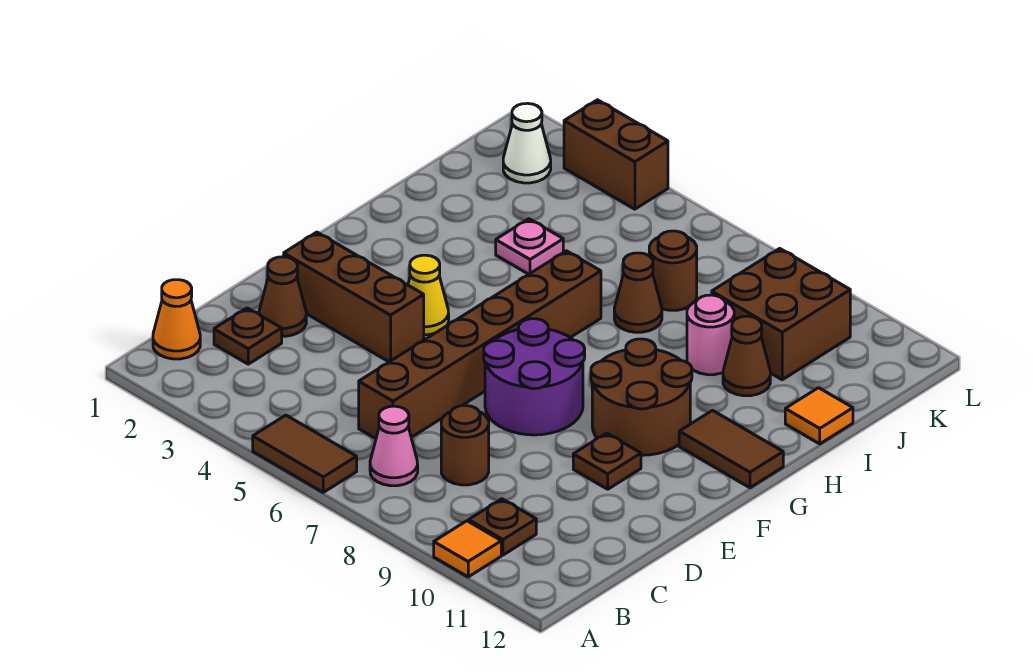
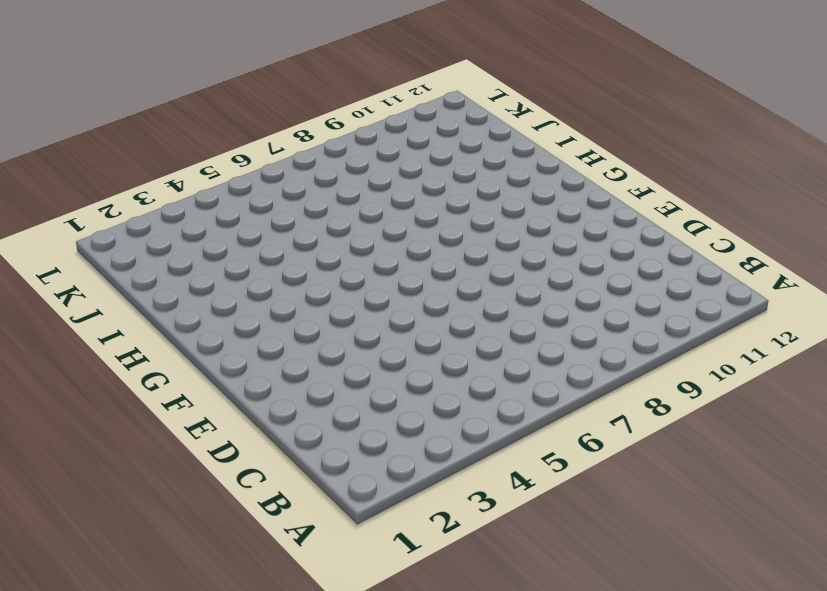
none -> brown 1x2 tile [253,415,357,492]
none -> orange 1x1 tile [434,521,501,577]
none -> orange 1x1 cone [153,280,200,359]

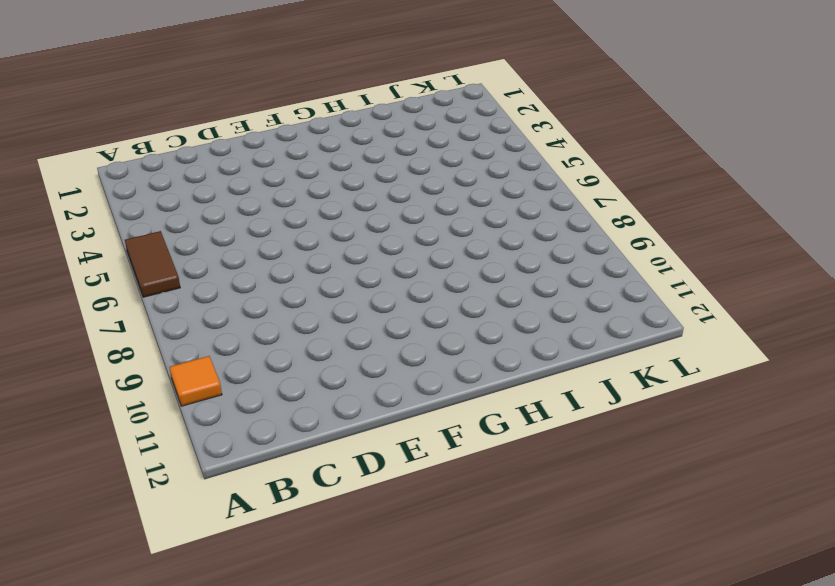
none -> orange 1x1 cone [153,280,200,359]
none -> pink 1x1 cone [370,406,418,486]
none -> brown 1x1 plate [469,499,536,555]

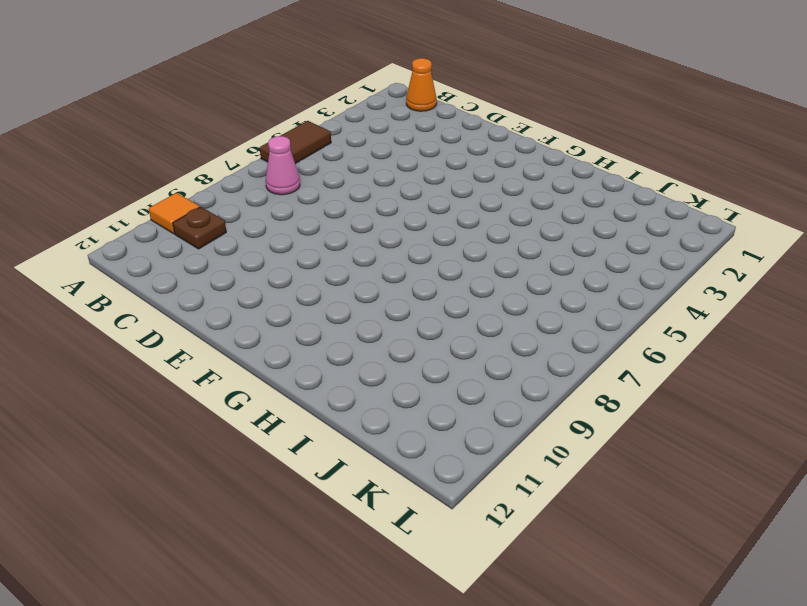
none -> brown 1x1 plate [214,308,282,364]
none -> brown 1x6 brick [359,251,601,439]
none -> brown 1x1 round brick [441,405,489,485]

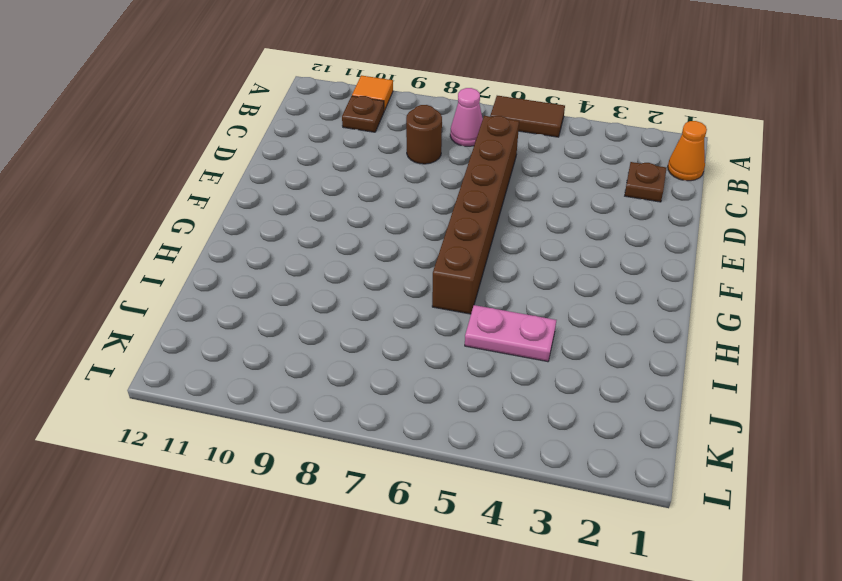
pink 1x2 plate [465,305,556,362] -> pink 1x1 plate [496,219,563,274]
none -> brown 1x1 cone [259,257,306,336]
none -> brown 1x3 brick [284,232,424,362]
none -> purple 2x2 round brick [484,319,585,435]

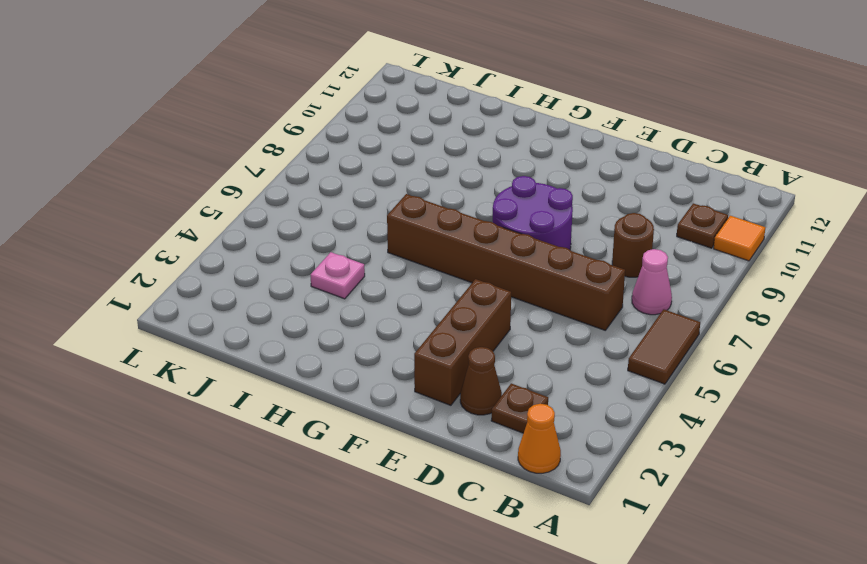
none -> brown 1x1 plate [573,433,641,489]
none -> yellow 1x1 cone [408,255,449,335]
none -> brown 2x2 round brick [591,339,692,455]

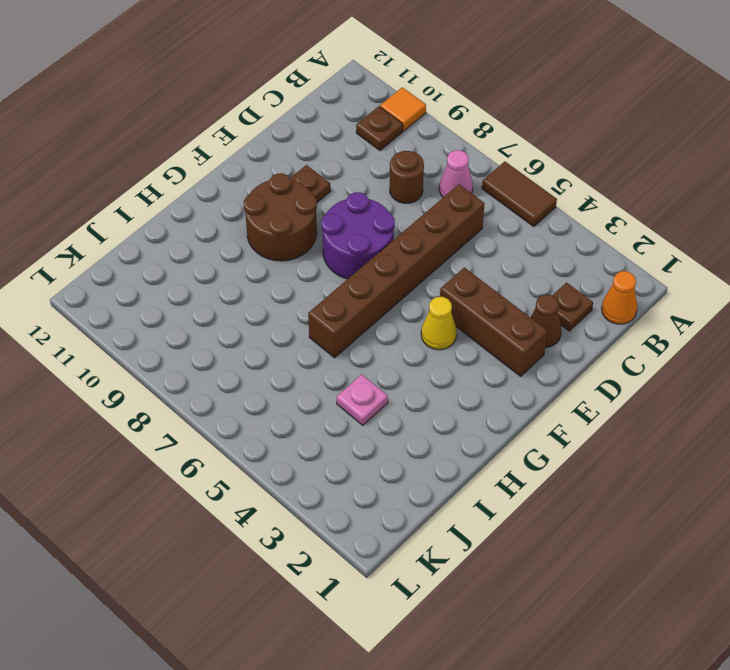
none -> brown 1x2 tile [679,410,783,488]
none -> brown 1x1 cone [614,253,662,332]
none -> pink 1x1 round brick [687,295,734,375]

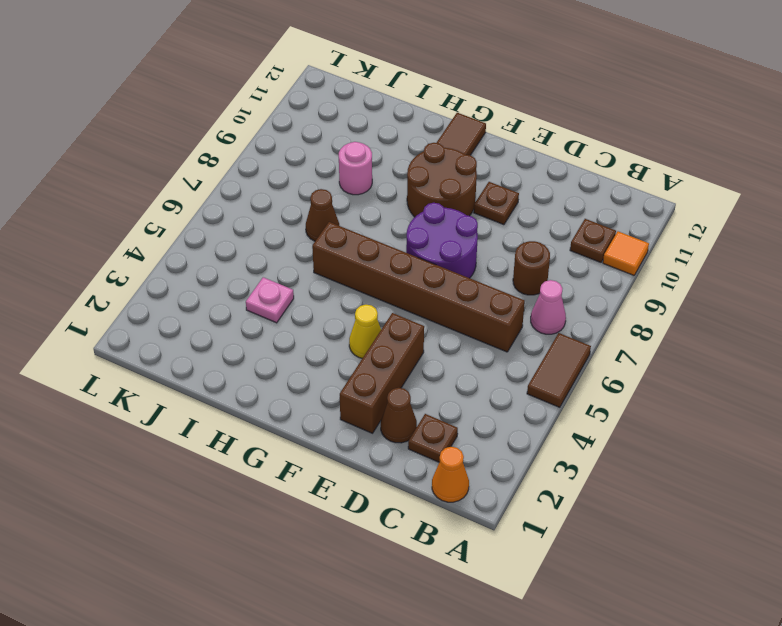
none -> brown 1x1 cone [723,316,770,396]
none -> orange 1x1 tile [785,388,853,444]
none -> brown 1x1 round brick [649,231,697,310]

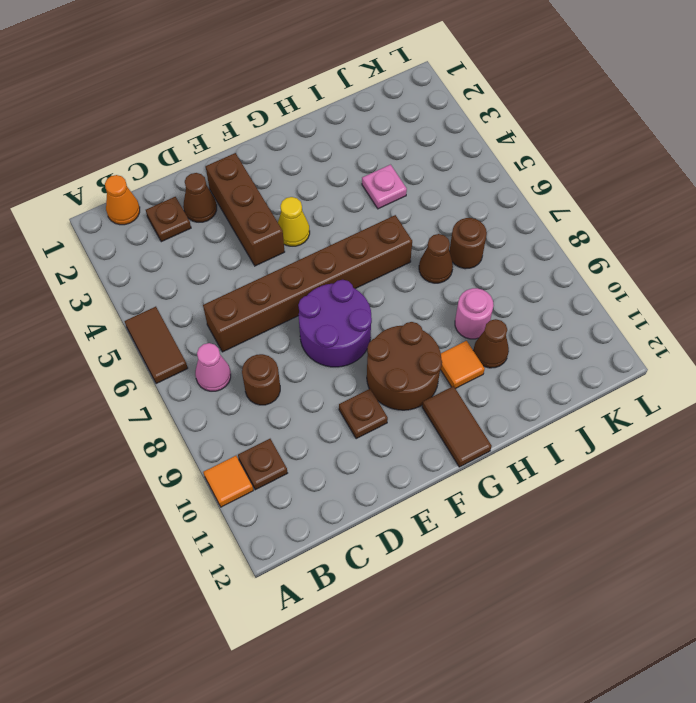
orange 1x1 tile [441,341,485,389] -> orange 1x1 tile moved to [785,388,853,444]
none -> brown 2x2 brick [712,249,850,380]
none -> white 1x1 cone [503,103,551,183]
none -> brown 1x2 brick [564,100,668,209]

